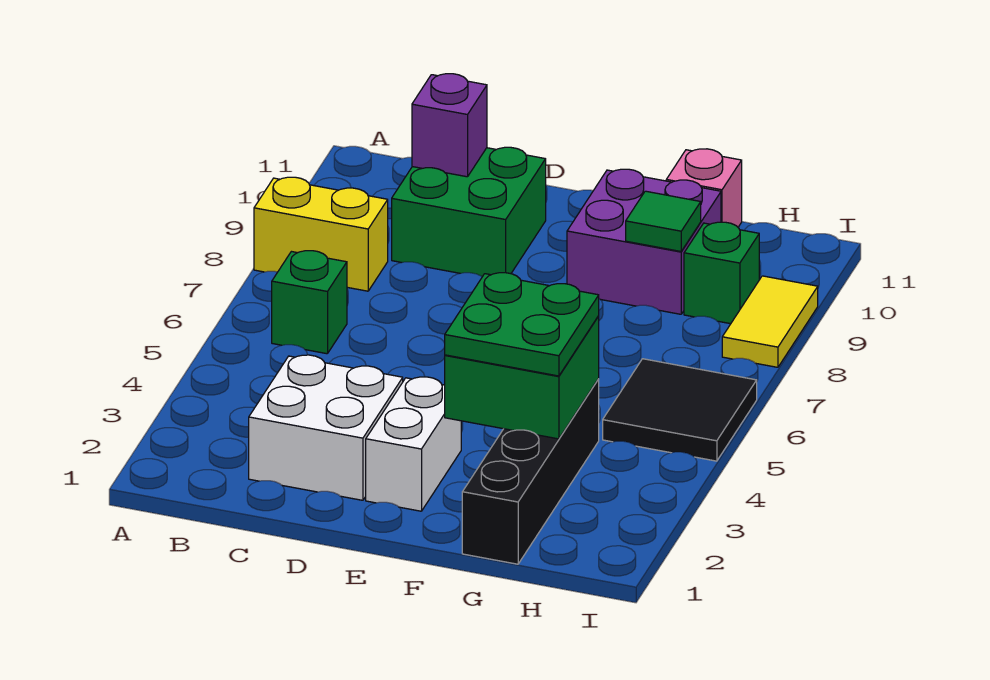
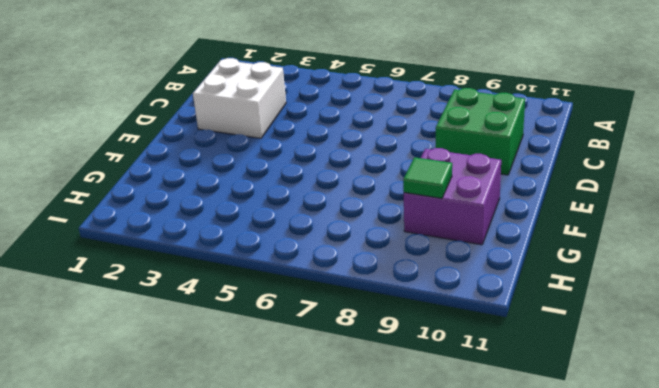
none -> yellow 1x2 brick [254,177,388,291]
none -> green 1x1 brick [272,251,347,354]
none -> white 1x2 brick [366,377,461,511]

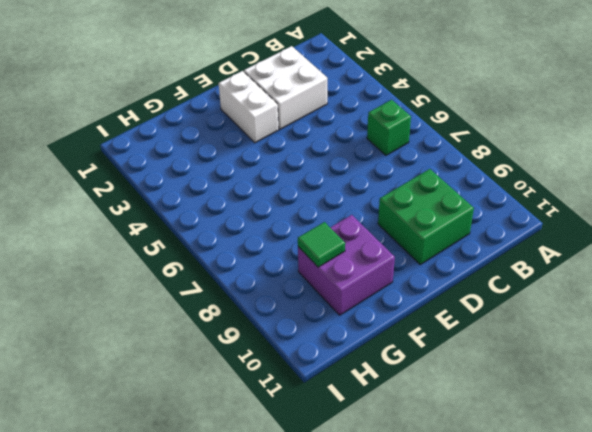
none -> yellow 1x2 brick [254,177,388,291]
none -> black 1x4 brick [462,379,599,564]
none -> pink 1x1 brick [666,149,742,227]

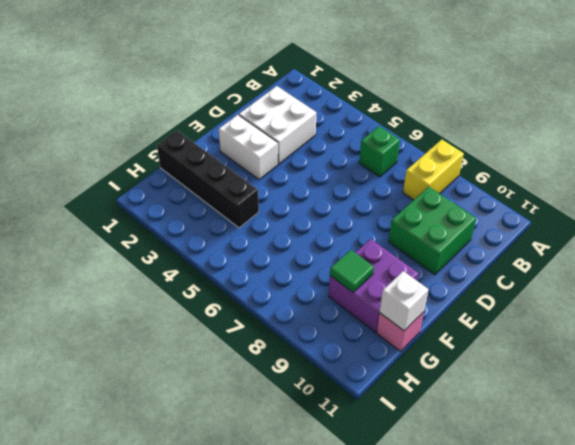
white 1x1 brick [380,271,428,331] -> none
none -> black 2x2 tile [603,359,757,461]
none -> green 1x1 brick [684,222,759,324]
none -> yellow 1x2 tile [722,276,818,367]

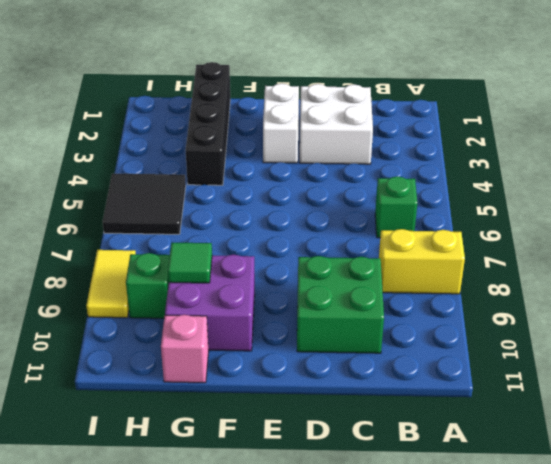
none -> purple 1x1 brick [412,74,487,177]
none -> green 2x2 brick [445,316,599,439]
none -> green 2x2 plate [445,273,599,376]

